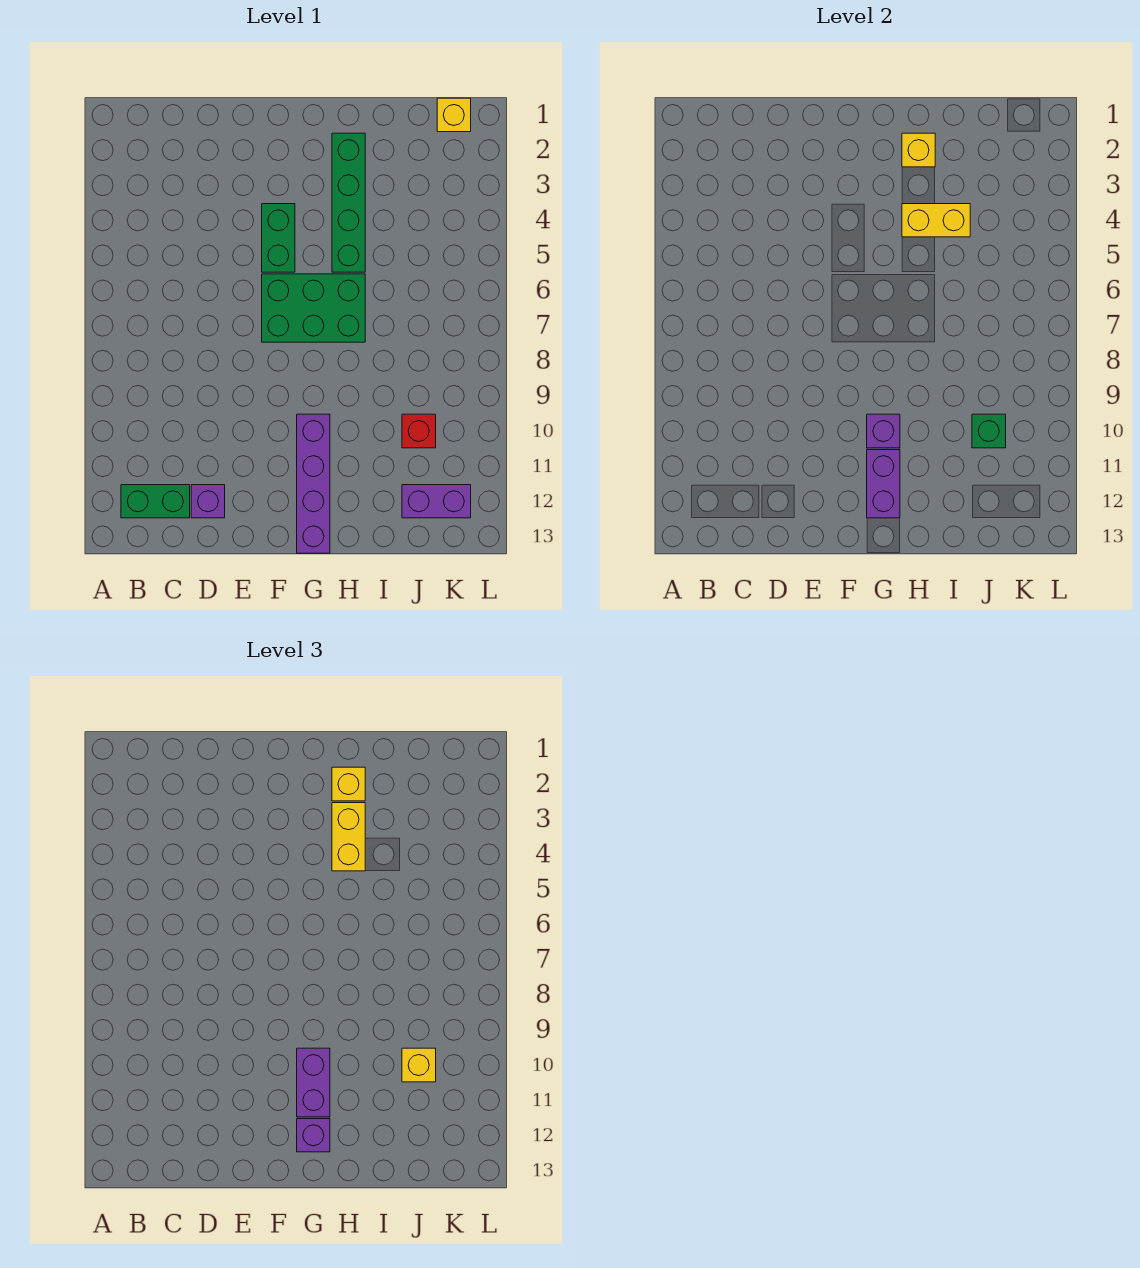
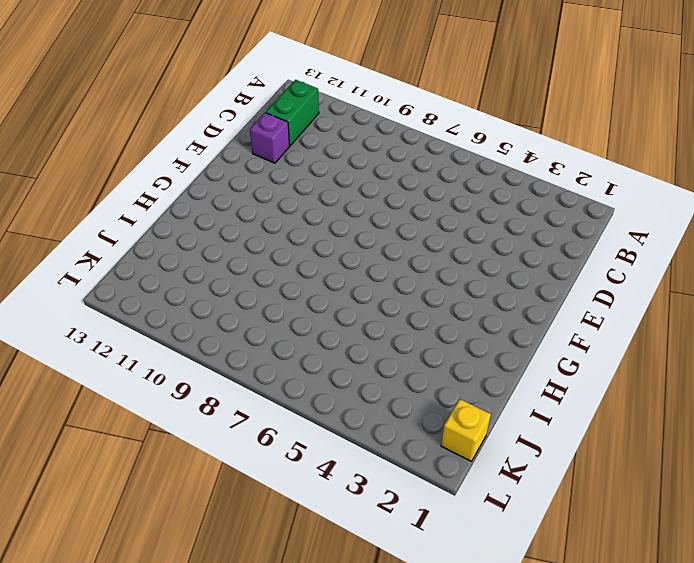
none -> green 1x2 brick [262,204,295,272]
none -> green 2x3 brick [262,274,365,342]
none -> purple 1x4 brick [297,414,330,553]

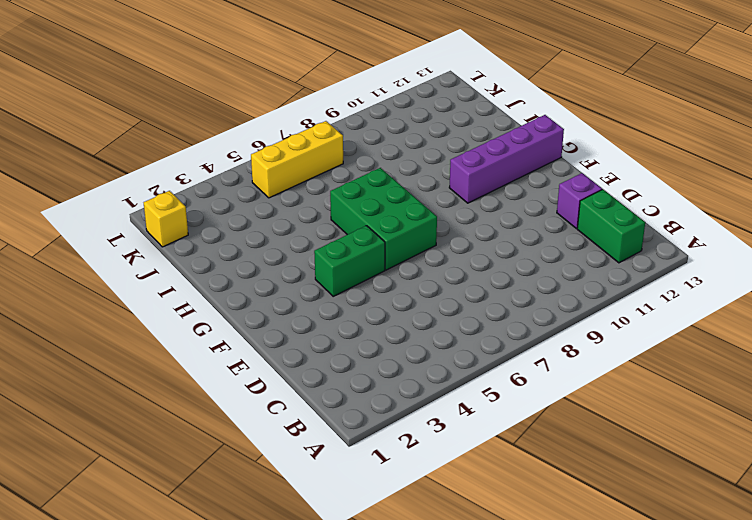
yellow 1x3 brick [251,121,343,198] -> none
none -> green 1x4 brick [332,133,365,272]
none -> red 1x1 brick [402,414,436,448]
none -> purple 1x2 brick [402,485,471,518]

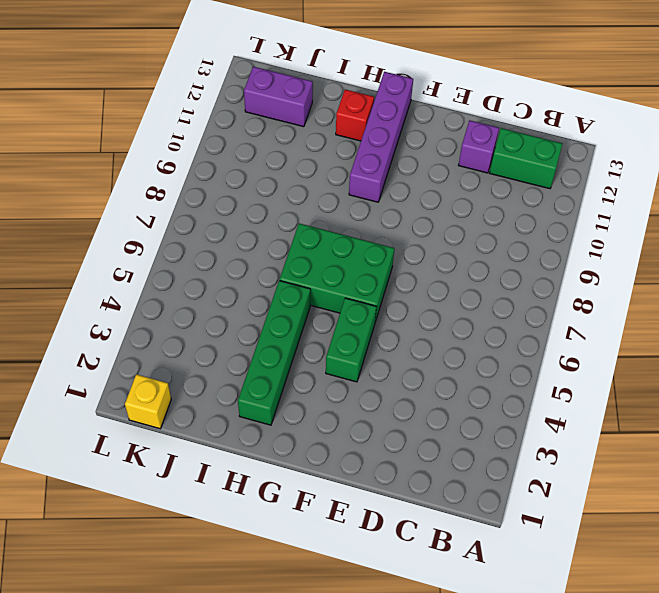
red 1x1 brick [336,89,374,141] -> red 1x1 brick moved to [402,414,436,448]
none -> purple 1x1 brick [867,414,900,448]
none -> purple 1x2 brick [867,450,900,518]
none -> yellow 1x1 brick [902,133,935,167]

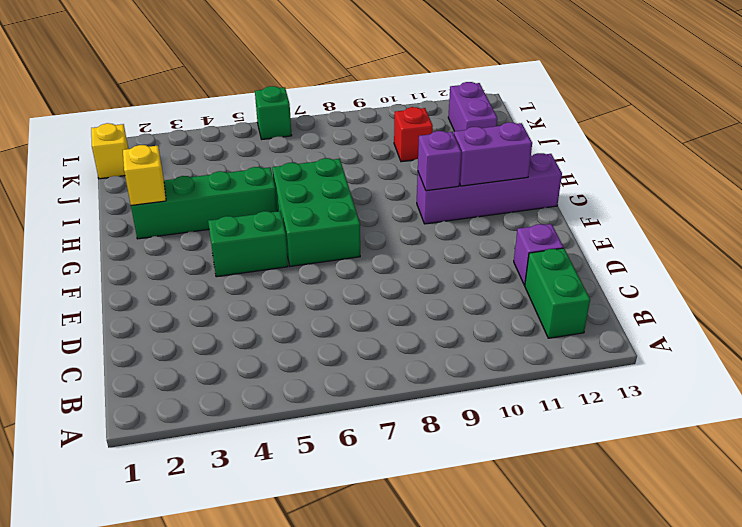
green 1x1 brick [255,86,292,139] -> green 1x1 brick moved to [972,414,1006,448]
none -> yellow 1x2 brick [902,204,970,237]
none -> purple 1x2 brick [297,1048,330,1117]
none -> purple 1x1 brick [297,1119,330,1152]

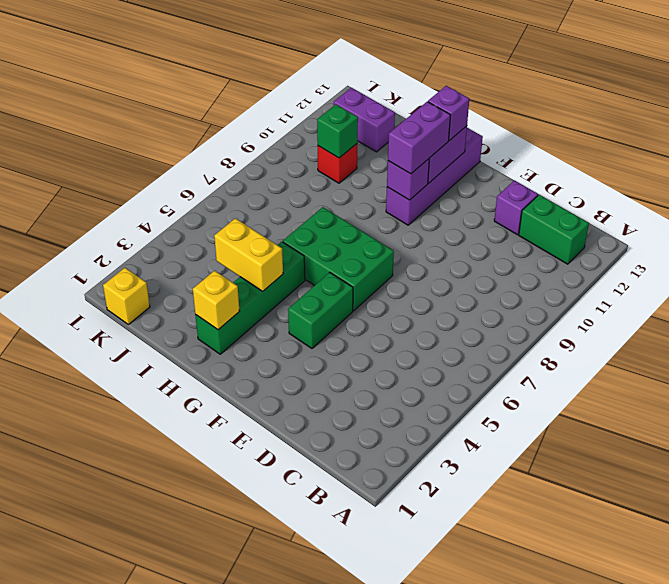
none -> yellow 1x1 brick [332,767,365,801]
none -> yellow 1x2 brick [332,803,365,871]
none -> yellow 1x1 brick [402,1048,436,1082]

